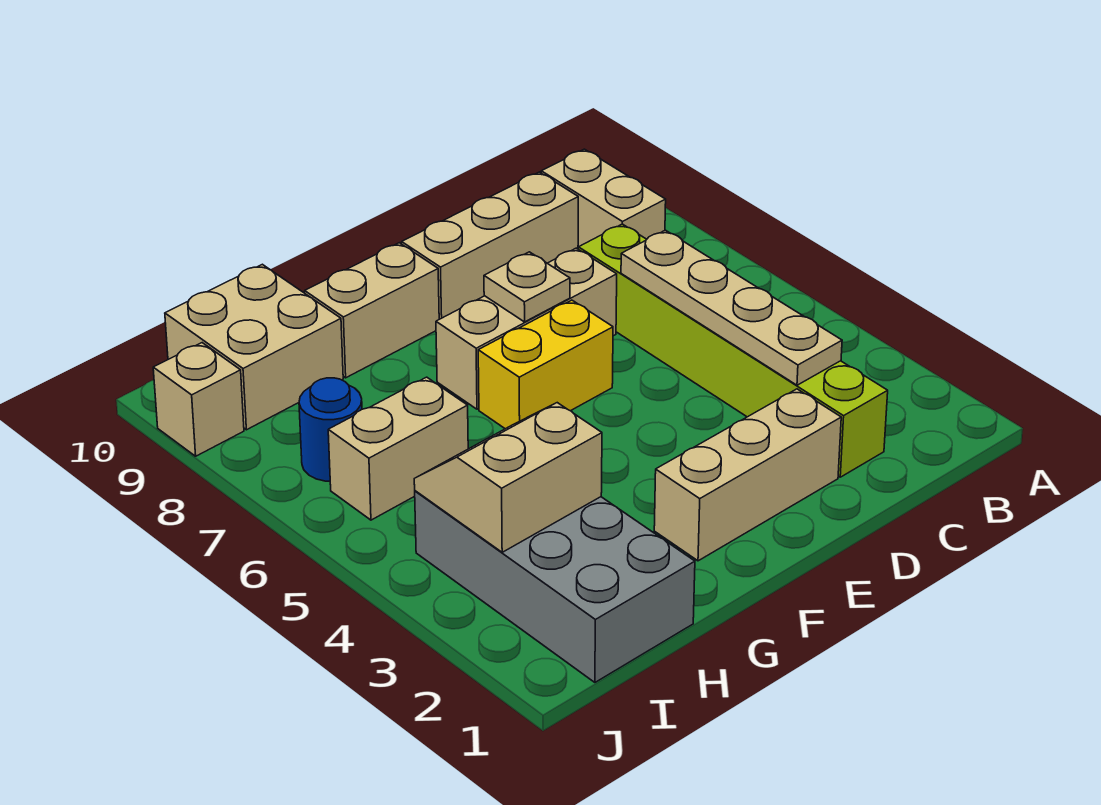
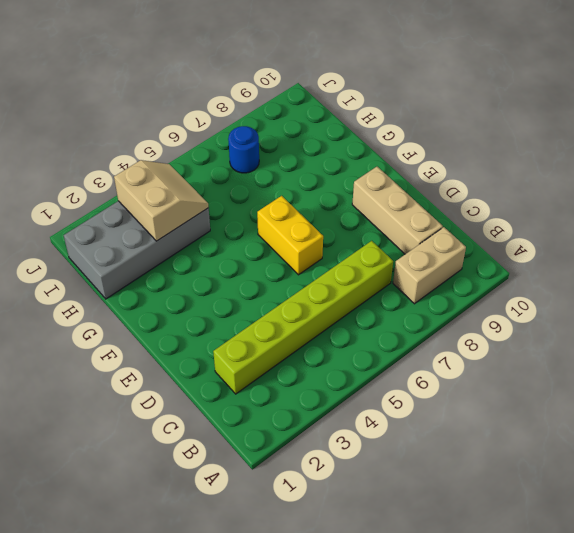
none -> tan 1x3 brick [654,389,841,561]
none -> tan 1x3 brick [436,248,617,409]
none -> tan 1x2 brick [305,243,439,378]

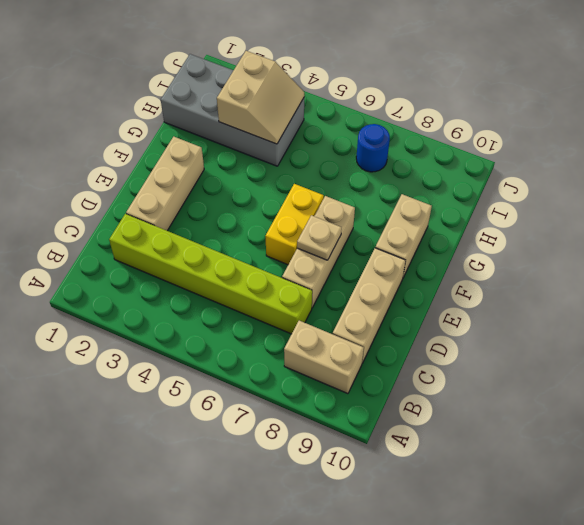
none -> tan 1x2 brick [328,377,468,520]
none -> tan 2x2 brick [165,264,343,430]
none -> tan 1x1 brick [153,343,244,456]

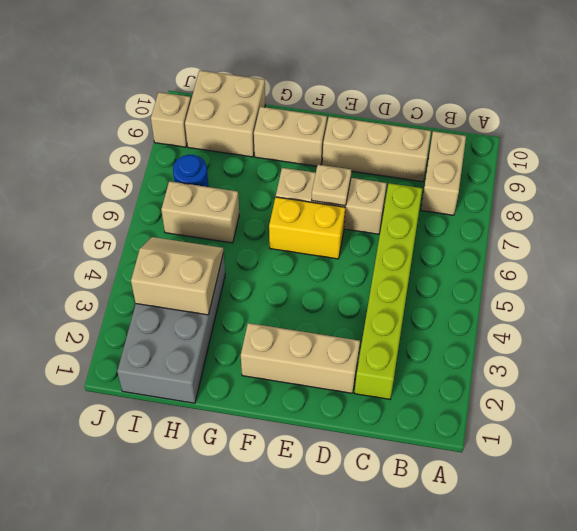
none -> tan 1x4 plate [621,230,842,385]

